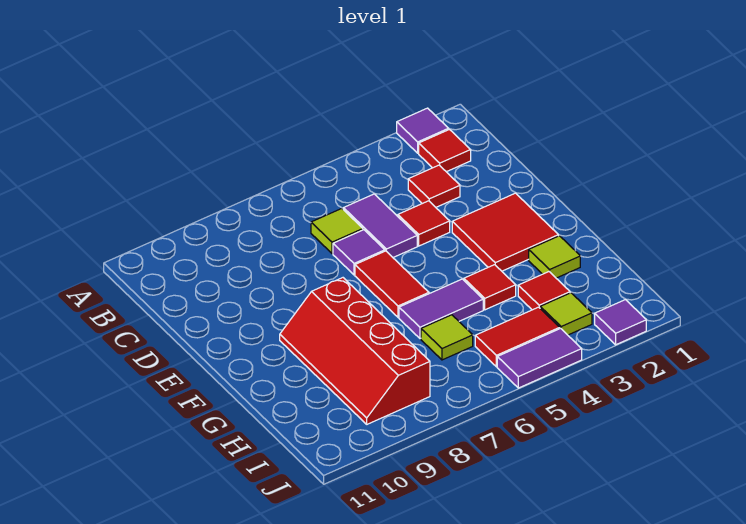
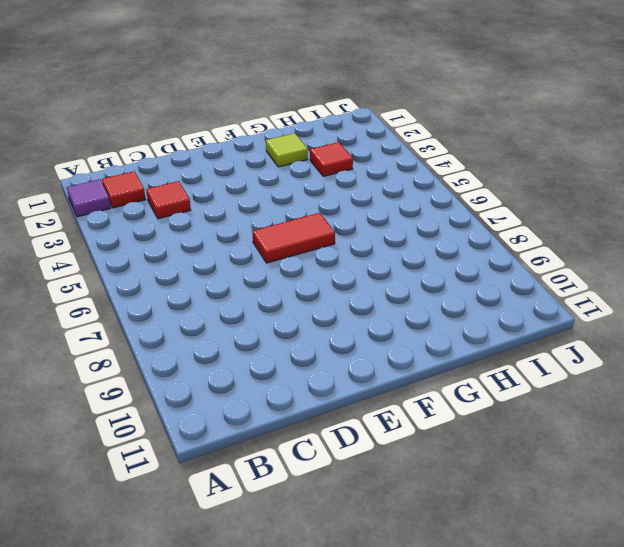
none -> purple 1x2 tile [343,194,417,257]
none -> lime 1x1 tile [311,209,363,254]
none -> red 1x1 tile [398,201,450,246]

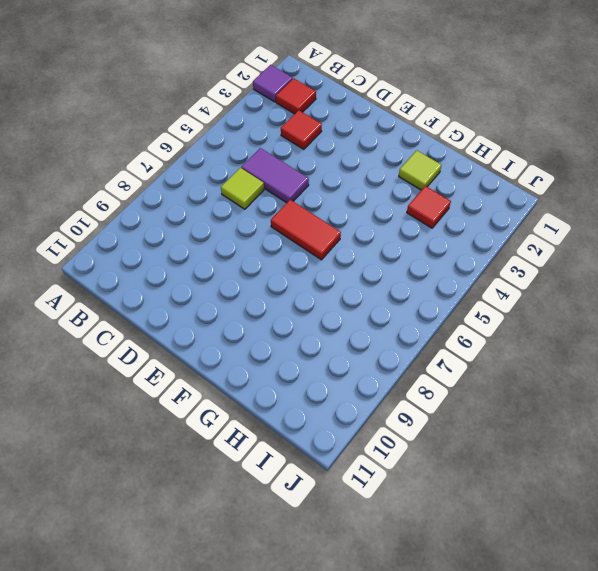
none -> red 1x1 tile [398,201,450,246]
none -> purple 1x1 tile [333,230,385,275]
none -> red 2x2 tile [452,193,558,271]

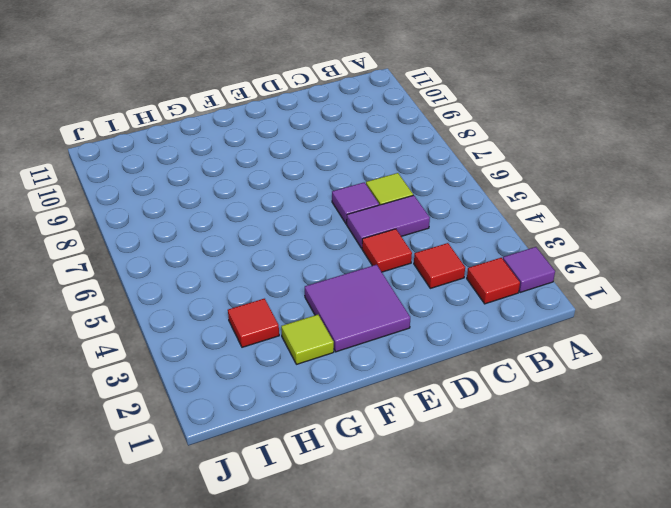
purple 2x2 tile [305,265,410,352] -> red 2x2 tile [452,193,558,271]
none -> red 1x2 tile [355,251,429,317]
none -> red 2x4 slope [280,278,430,424]
none -> red 1x1 tile [464,265,516,310]

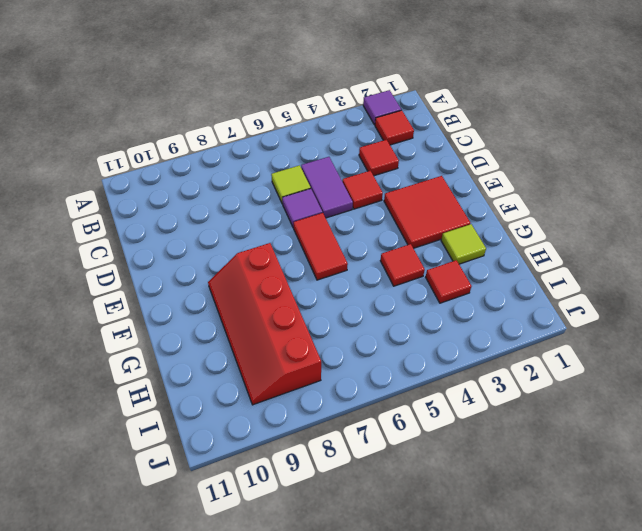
none -> purple 1x2 tile [399,279,483,339]
none -> lime 1x1 tile [421,315,473,360]
none -> lime 1x1 tile [540,293,592,335]

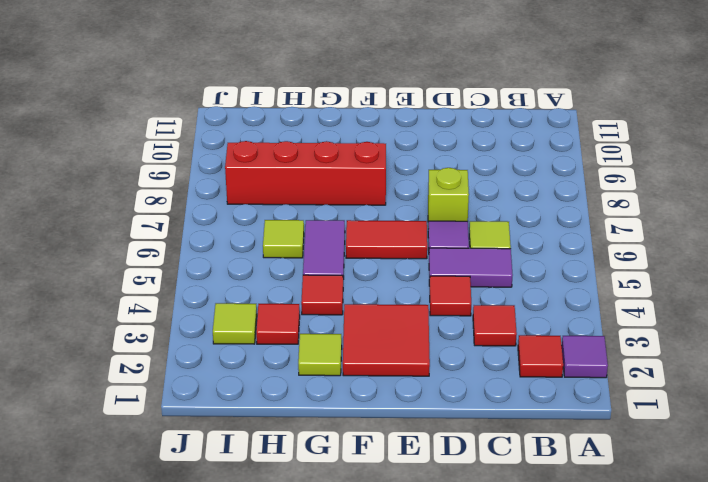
lime 1x1 brick [428,168,469,229] -> none
none -> red 1x2 tile [475,307,560,367]
none -> purple 1x1 tile [595,300,646,345]
none -> purple 1x2 tile [497,328,582,388]

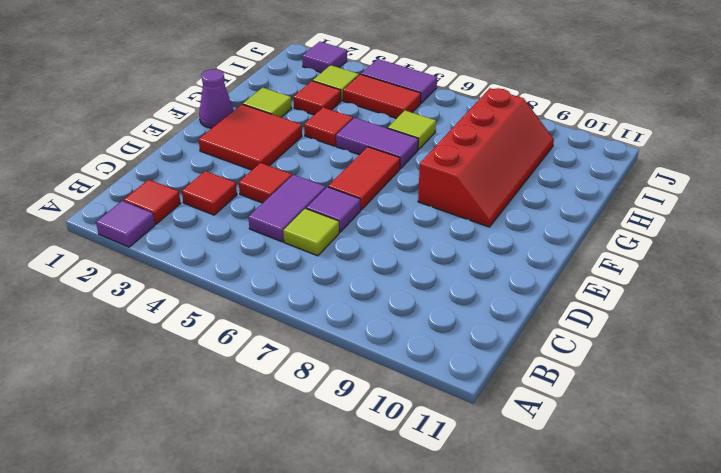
purple 1x1 cone [199,69,234,128] -> none

